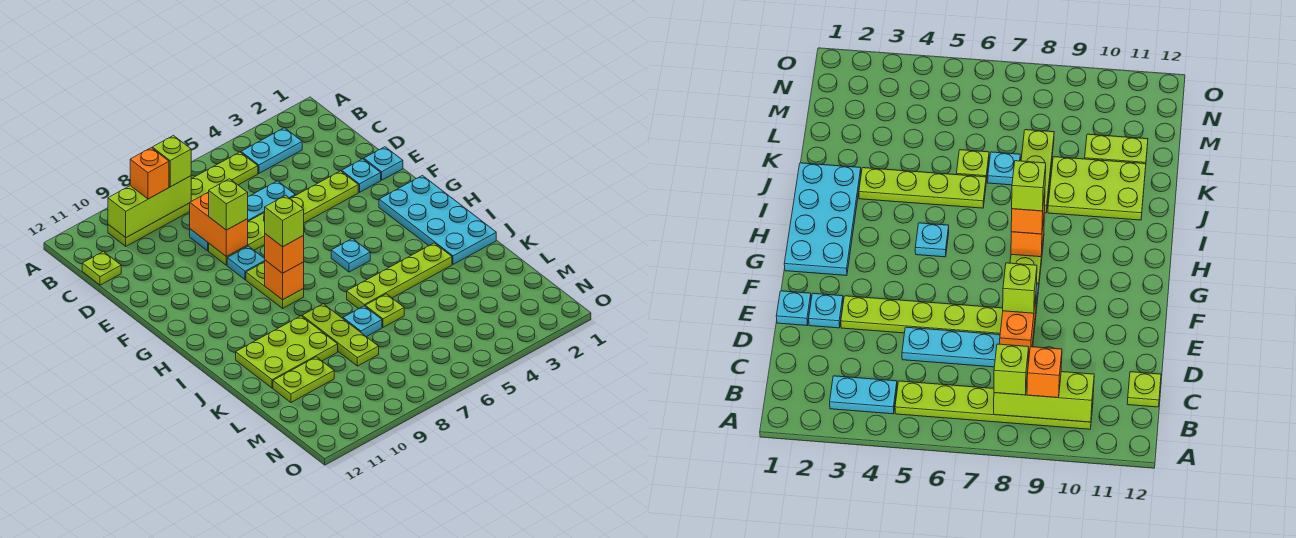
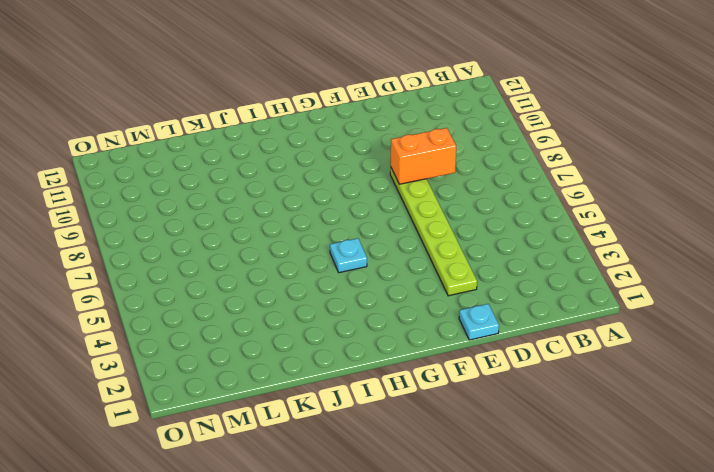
none -> cyan 1x2 plate [241,128,302,173]
none -> lime 1x6 plate [108,152,258,246]
none -> lime 1x1 plate [82,251,121,285]

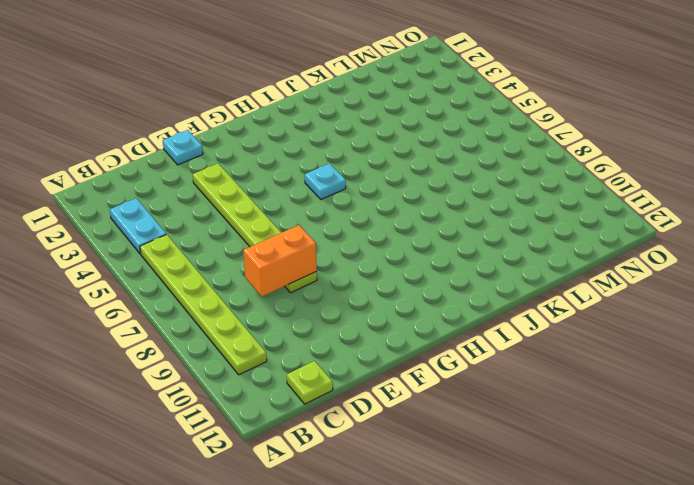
none -> cyan 1x4 plate [190,181,295,251]
none -> cyan 1x1 plate [342,159,381,192]
none -> cyan 1x1 plate [227,246,265,280]

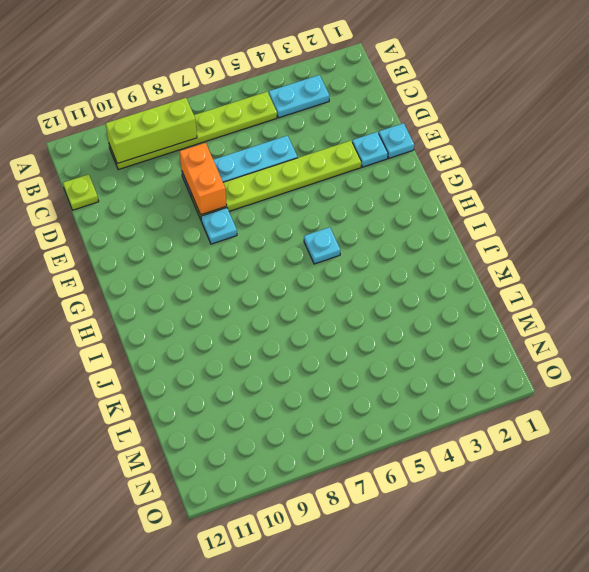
none -> cyan 2x4 plate [379,176,496,264]
none -> lime 1x2 plate [246,262,304,308]
none -> lime 1x4 plate [347,243,452,309]

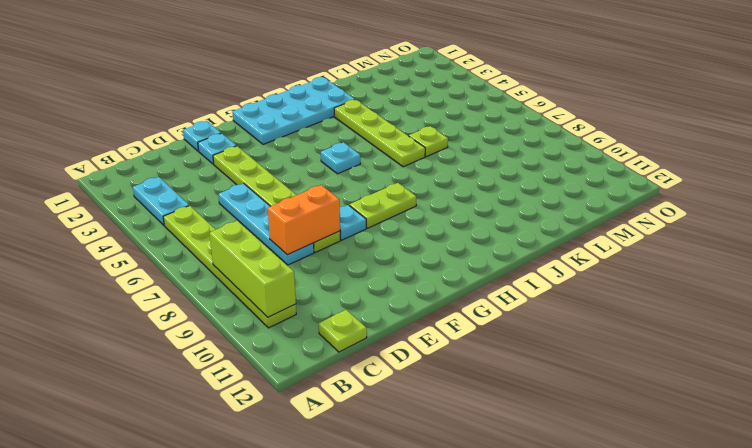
none -> lime 1x3 plate [302,304,379,366]
none -> lime 2x3 plate [236,316,338,388]
none -> cyan 1x1 plate [343,306,382,337]

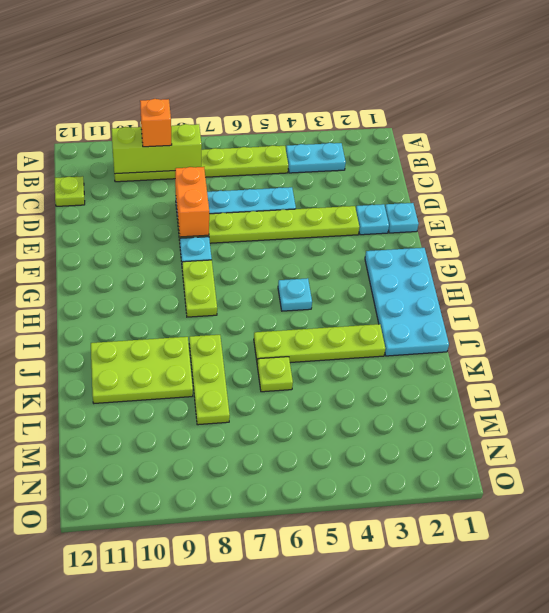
none -> cyan 1x1 plate [343,306,382,337]
none -> lime 1x2 plate [273,357,334,402]
none -> orange 1x1 brick [265,260,304,300]

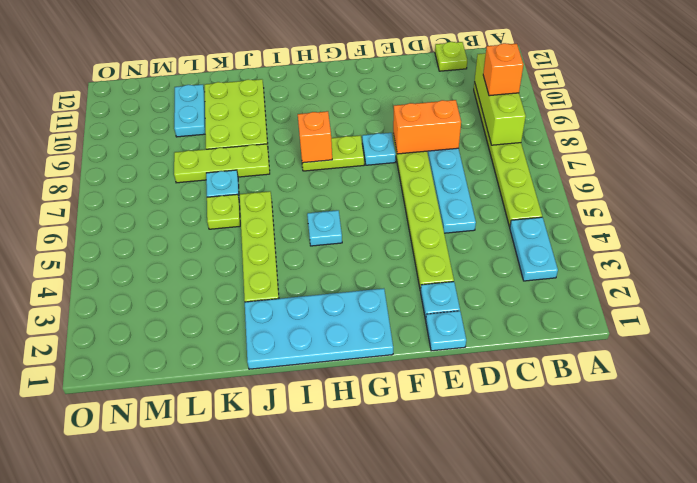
cyan 1x2 plate [174,85,205,137] -> lime 1x2 plate [273,357,334,402]
none -> lime 1x1 brick [152,136,191,187]
none -> lime 1x1 brick [209,179,248,230]
none -> orange 1x1 brick [265,234,304,273]

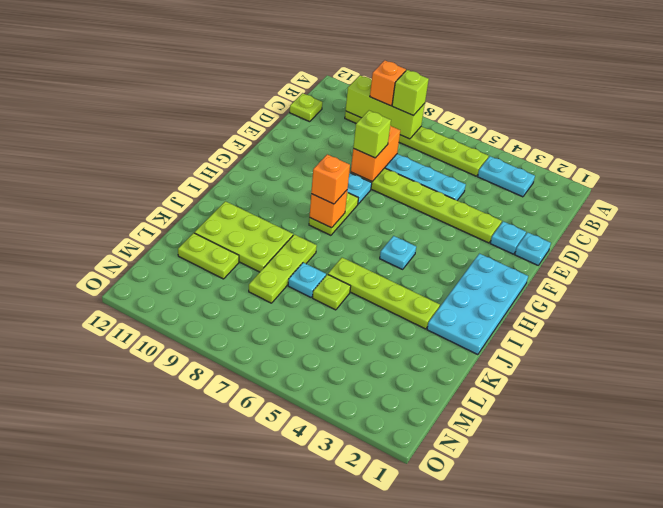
none -> lime 1x1 brick [265,196,304,247]

